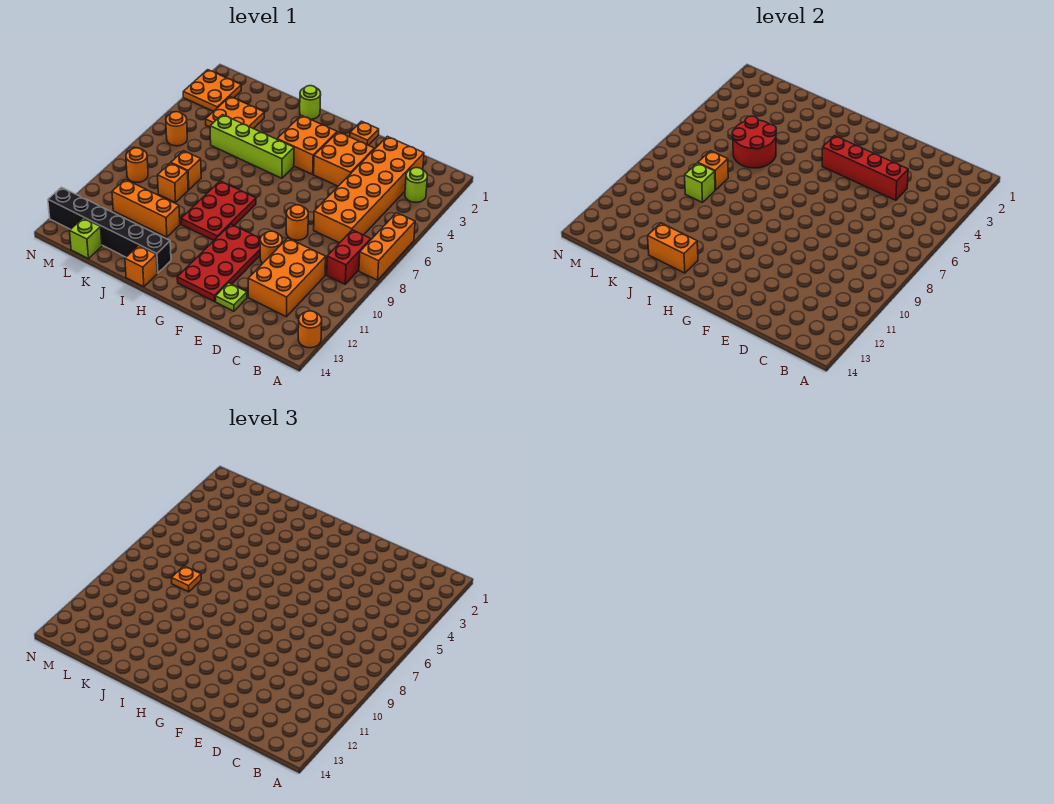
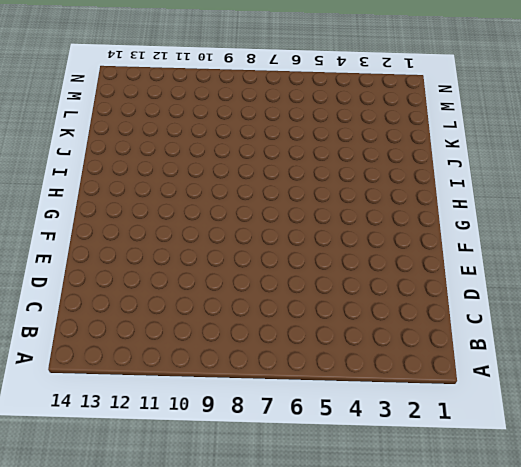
none -> orange 1x3 brick [359,213,415,280]
none -> orange 1x1 round brick [298,311,322,348]
none -> lime 1x1 round brick [405,168,427,202]
none -> red 1x2 brick [327,230,371,284]

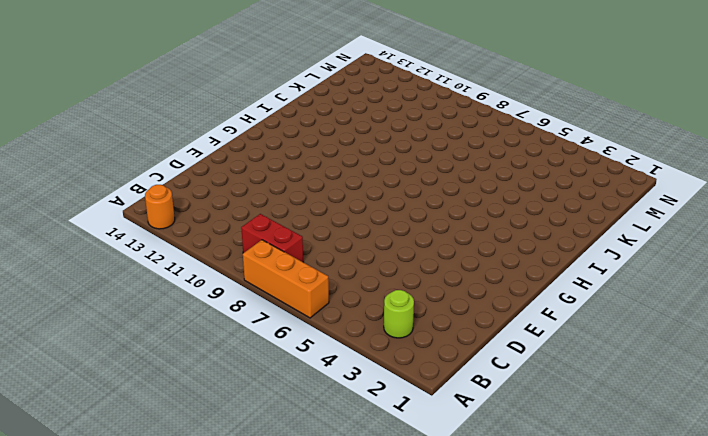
none -> orange 2x6 brick [314,136,424,243]
none -> orange 2x3 brick [248,238,326,317]
none -> orange 2x2 brick [314,132,374,186]
none -> orange 1x1 round brick [286,205,308,240]

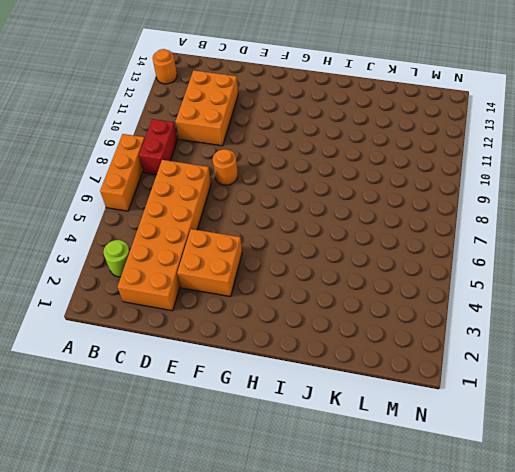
none -> orange 1x1 round brick [260,231,282,264]
none -> lime 1x1 plate [216,283,247,311]
none -> orange 1x1 plate [350,121,379,145]
none -> red 2x4 plate [177,224,261,302]

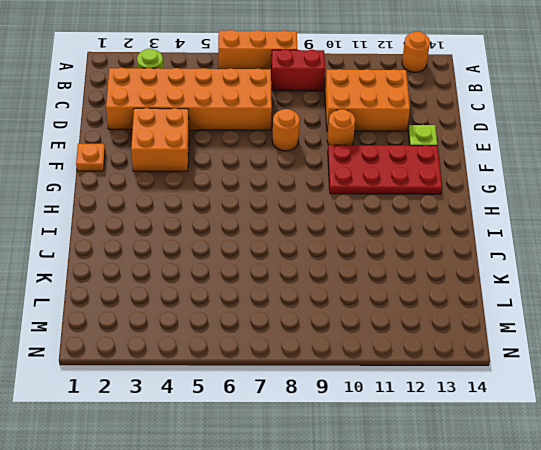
none -> orange 2x2 brick [277,115,337,174]
none -> lime 1x4 brick [210,115,294,178]
none -> red 2x3 plate [181,181,256,240]
none -> lime 1x1 round brick [300,86,321,119]

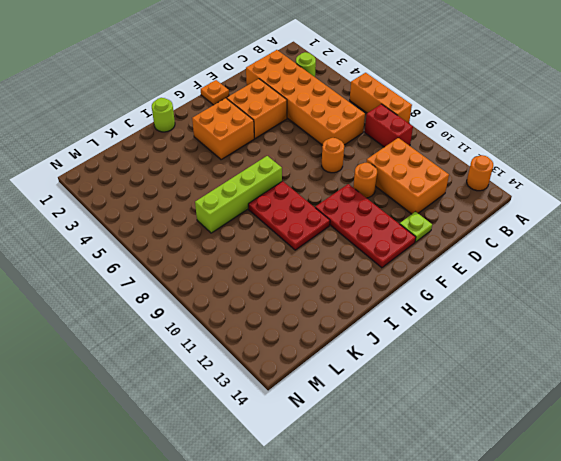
lime 1x4 brick [195,156,282,233] -> lime 1x4 brick moved to [210,115,294,178]
none -> black 1x6 brick [48,187,171,273]
none -> orange 1x1 brick [125,246,157,287]
none -> orange 1x3 brick [112,179,180,237]
none -> orange 2x2 plate [206,97,264,129]

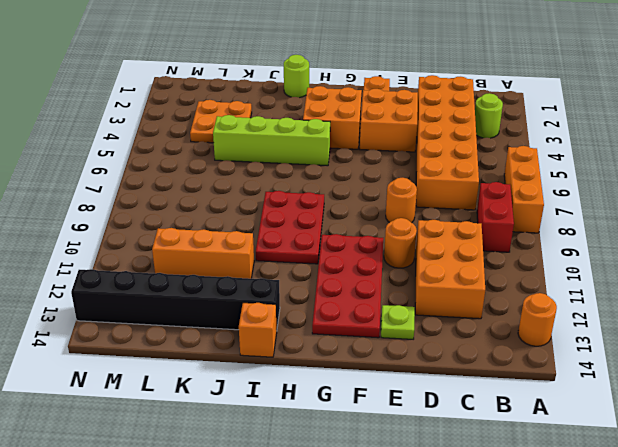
none -> orange 1x1 brick [171,151,201,190]
none -> orange 1x1 brick [158,163,188,202]
none -> lime 1x1 brick [70,218,102,259]
none -> orange 2x2 plate [183,70,241,111]

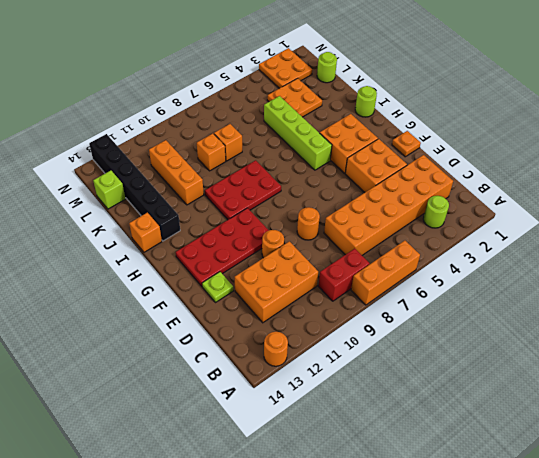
lime 1x1 round brick [317,52,337,83] -> none
none -> orange 1x1 round brick [166,112,187,146]
none -> orange 1x1 round brick [126,148,148,182]
none -> red 1x4 brick [822,136,908,200]
none -> orange 1x2 brick [648,223,698,273]

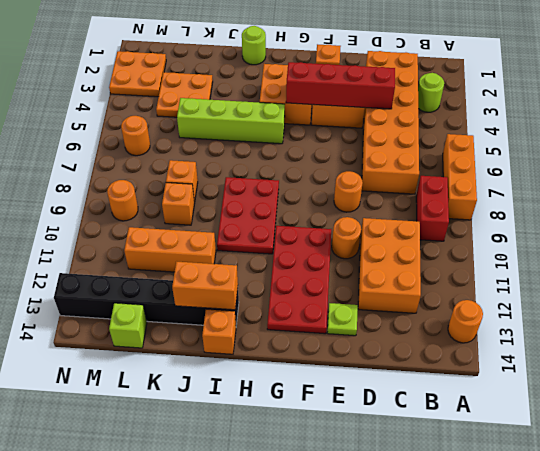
none -> red 2x2 round brick [732,116,776,168]
none -> orange 1x1 brick [698,151,728,190]
none -> lime 1x1 brick [685,163,715,202]
none -> orange 1x1 plate [171,566,201,592]

